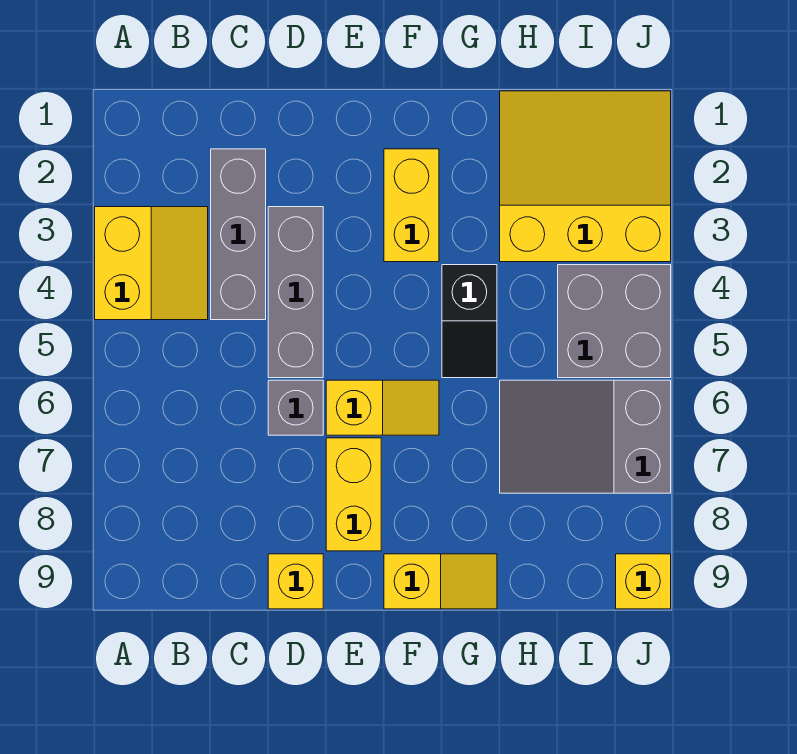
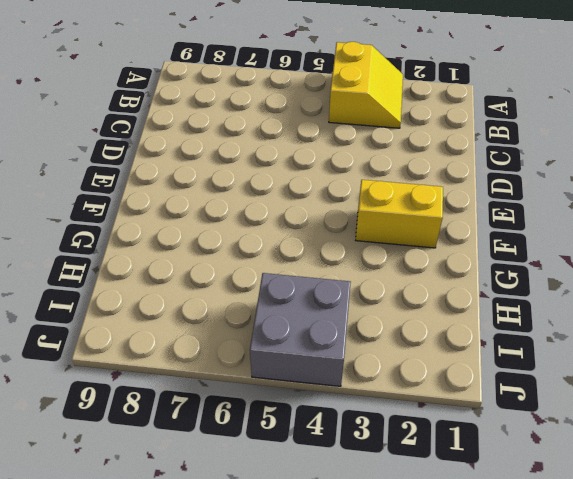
yellow 2x2 slope [329,42,403,128] -> yellow 2x2 slope turned to [95,207,208,320]
none -> grey 1x3 brick [211,149,266,320]
none -> grey 1x3 brick [268,207,323,378]
none -> grey 1x1 brick [268,380,323,435]

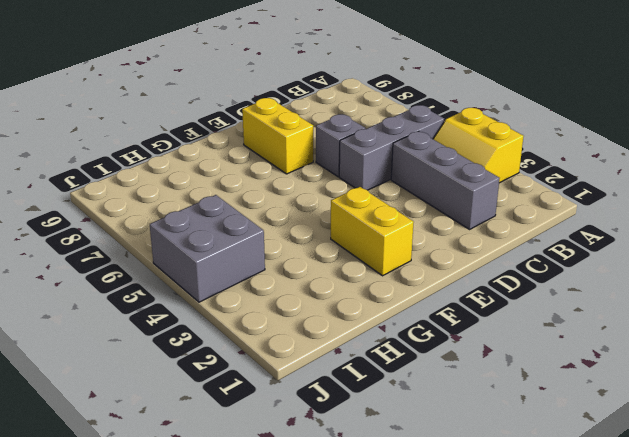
grey 1x3 brick [339,105,444,190] -> grey 1x3 brick turned to [268,207,323,378]
none -> yellow 1x1 brick [268,554,323,609]
none -> yellow 1x2 slope [326,380,439,435]
none -> yellow 1x2 slope [384,554,497,609]

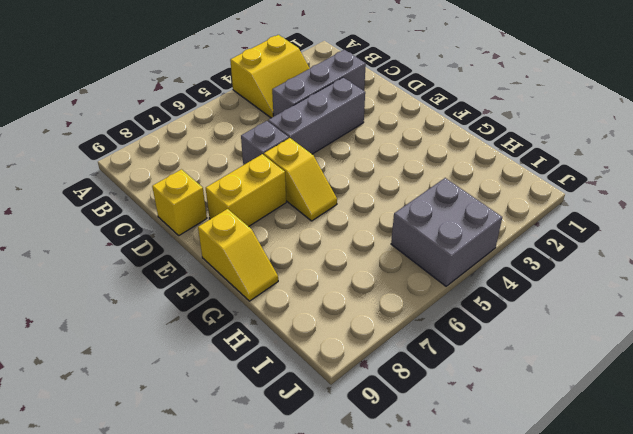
none -> yellow 1x2 brick [384,149,439,262]
none -> black 1x2 slope [442,265,497,378]
none -> yellow 3x3 slope [500,91,671,262]

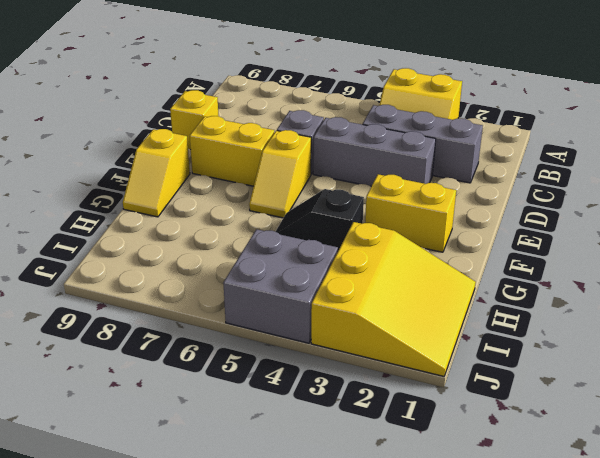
none -> grey 2x3 slope [500,380,671,493]
none -> yellow 1x1 brick [616,554,671,609]

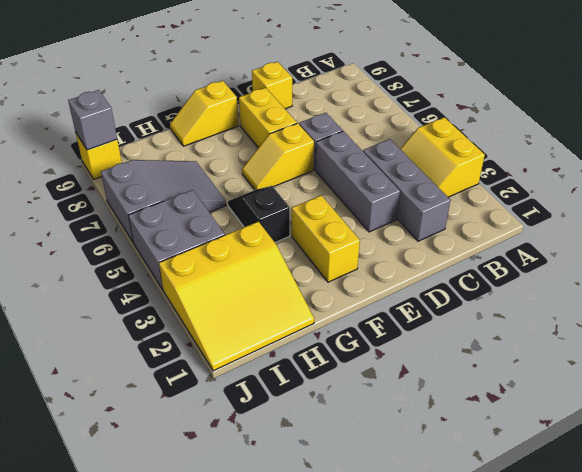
grey 1x1 brick [68,90,117,150] -> none

